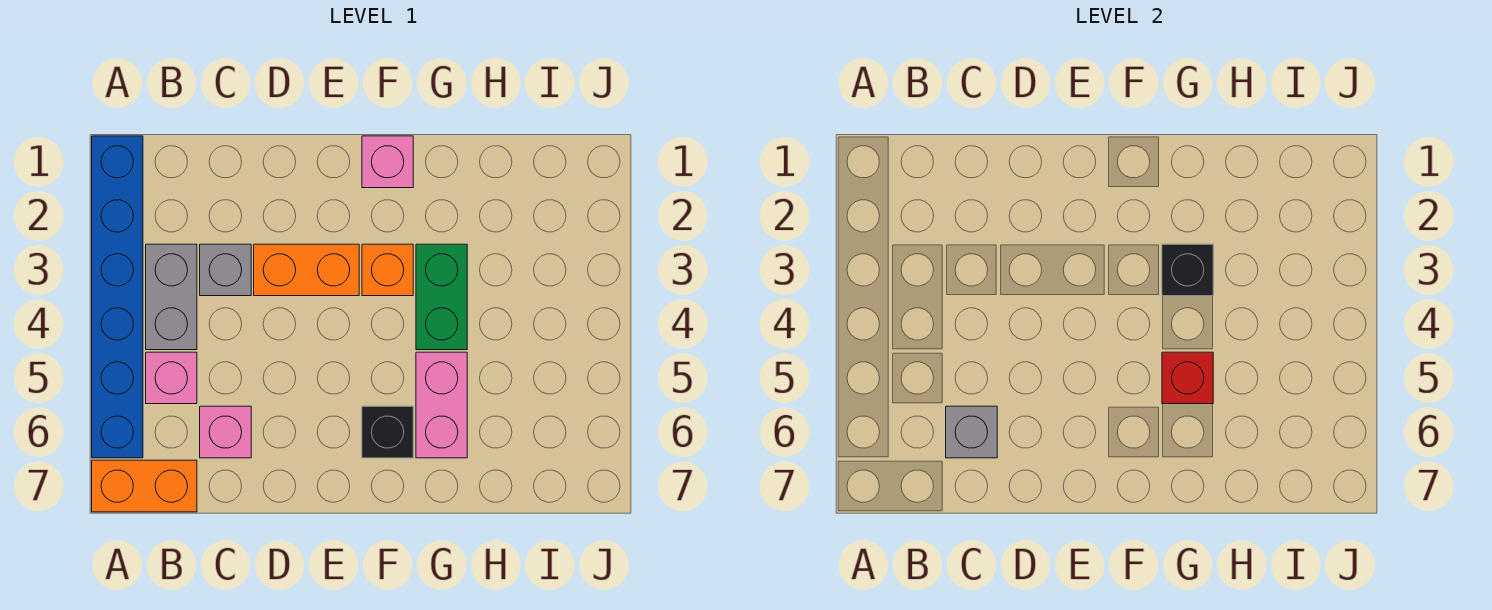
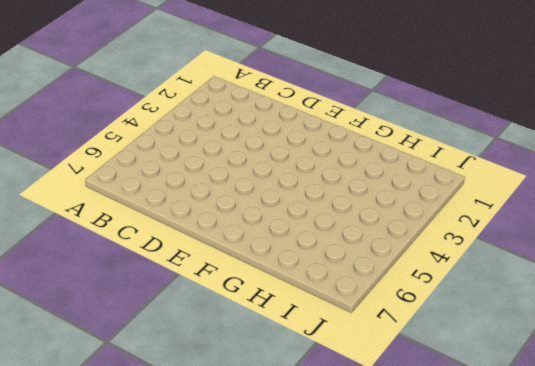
none -> blue 1x6 brick [92,136,143,458]
none -> orange 1x2 brick [92,460,197,512]
none -> grey 1x2 brick [146,244,197,350]

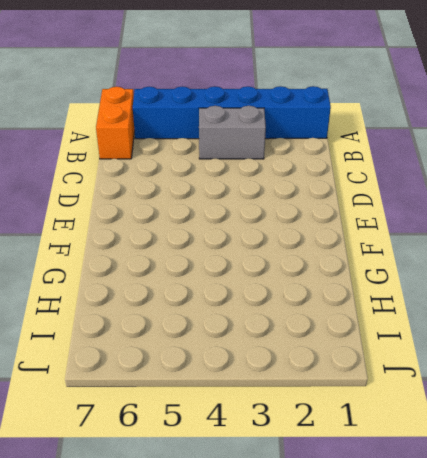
none -> pink 1x1 brick [146,352,197,404]
none -> grey 1x1 brick [200,244,251,296]
none -> pink 1x1 brick [200,406,251,458]

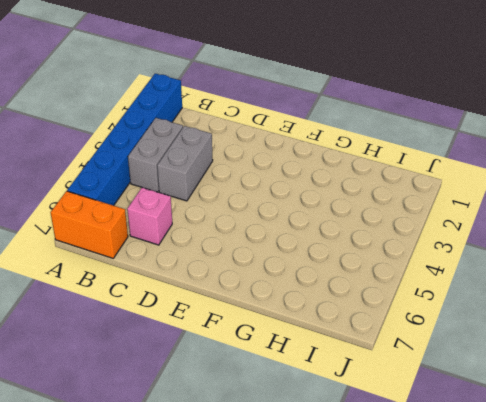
grey 1x2 brick [157,126,213,201] -> grey 1x1 brick [200,244,251,296]
none -> pink 1x1 brick [146,352,197,404]
none -> orange 1x2 brick [254,244,359,296]
none -> pink 1x1 brick [362,136,413,188]

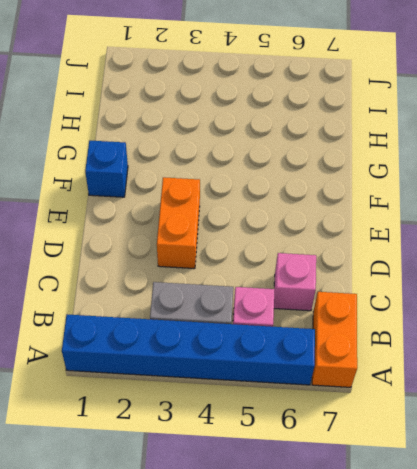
blue 1x1 brick [85,141,128,197] -> pink 1x1 brick [362,136,413,188]
none -> grey 1x1 brick [200,244,251,296]
none -> orange 1x1 brick [362,244,413,296]
none -> black 1x1 brick [362,406,413,458]

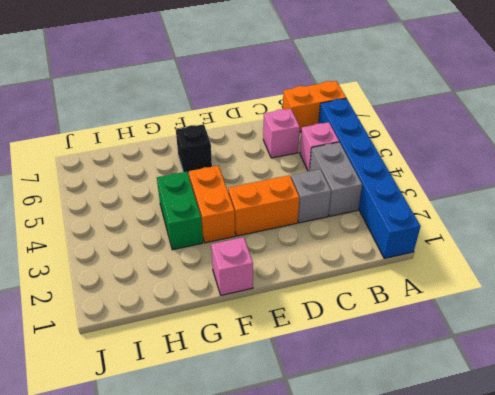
orange 1x2 brick [189,166,235,243] -> orange 1x1 brick [362,244,413,296]
none -> pink 1x2 brick [416,352,467,458]
none -> grey 1x1 brick [946,406,997,458]
none -> black 1x1 brick [1162,244,1213,296]

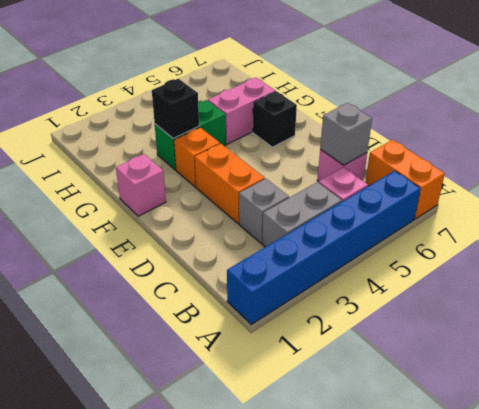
none -> red 1x1 brick [1162,352,1213,404]

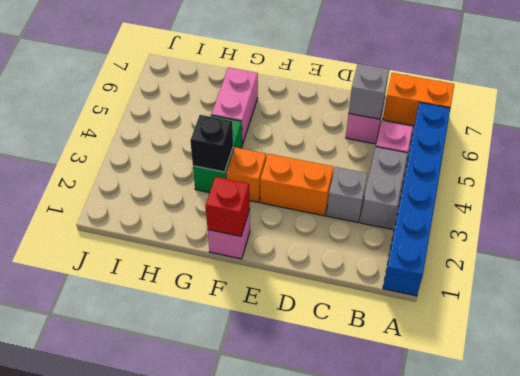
red 1x1 brick [206,177,250,236] -> red 1x1 brick moved to [1162,352,1213,404]
none -> black 1x1 brick [362,406,413,458]

